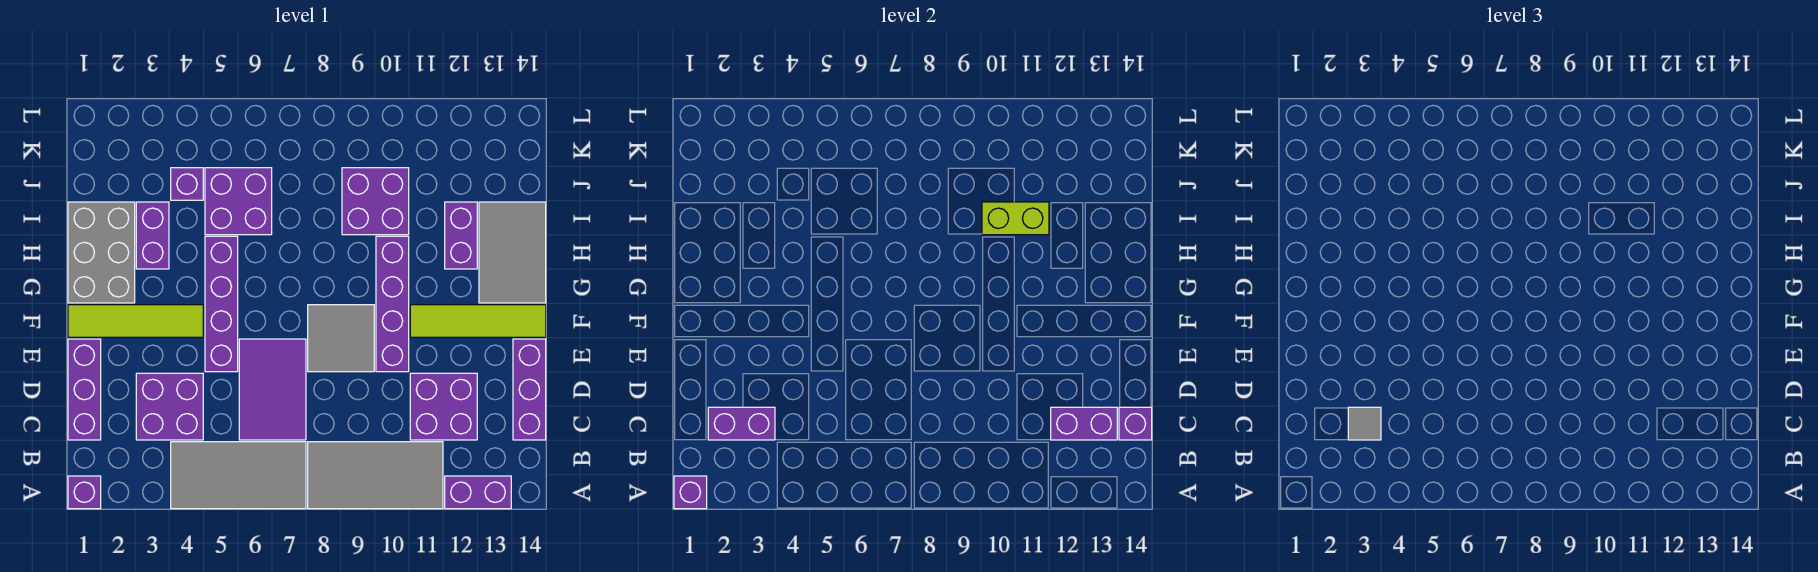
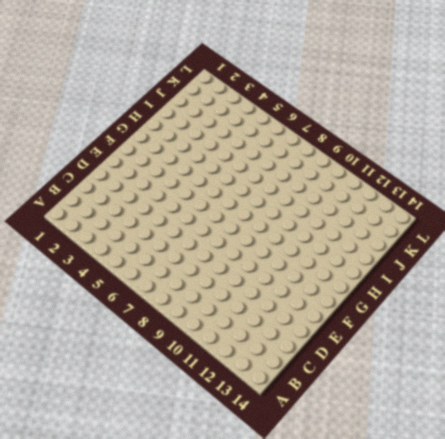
none -> purple 1x1 brick [68,476,101,509]
none -> grey 2x4 tile [171,442,306,509]
none -> grey 2x4 tile [308,442,443,509]

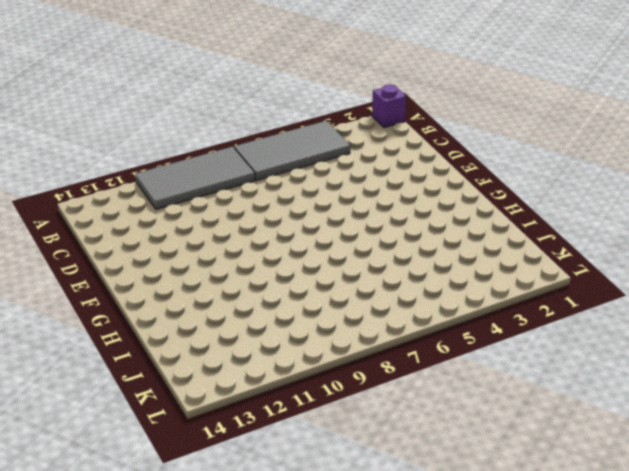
none -> purple 1x2 brick [445,476,511,509]
none -> purple 1x3 brick [68,339,101,440]
none -> purple 2x2 brick [136,373,203,440]

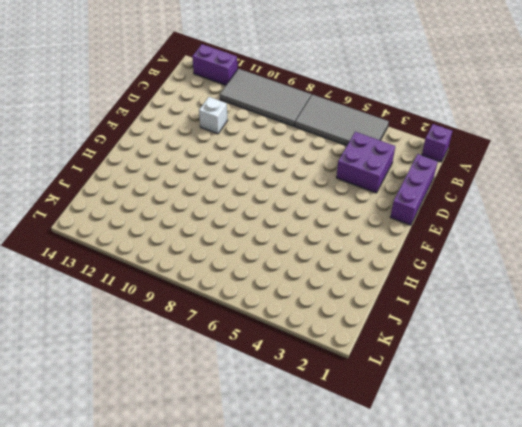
white 1x1 brick [199,97,228,134] -> purple 2x2 brick [410,373,477,440]
none -> purple 2x3 tile [239,339,306,440]
none -> purple 1x3 brick [513,339,546,440]
none -> purple 1x4 brick [205,236,238,372]

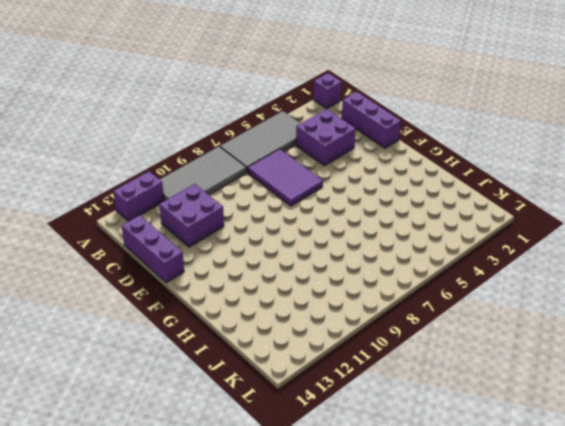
none -> purple 1x4 brick [205,236,238,372]
none -> grey 2x2 tile [308,305,374,372]
none -> purple 1x4 brick [376,236,409,372]

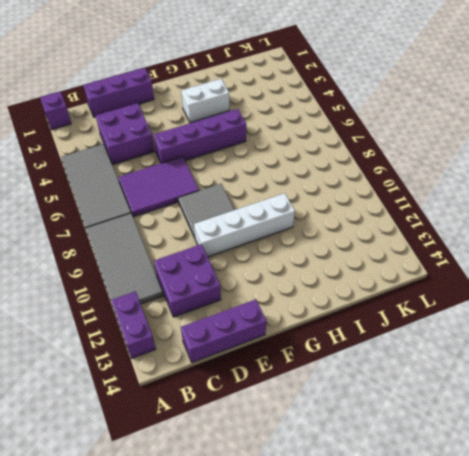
white 1x4 brick [194,193,295,257] -> purple 1x4 brick [376,236,409,372]
white 1x2 brick [181,79,229,123] -> purple 1x2 brick [136,202,169,269]
none -> lime 1x4 tile [68,305,203,337]
none -> lime 1x4 tile [410,305,546,337]
none -> grey 2x3 brick [68,202,135,303]

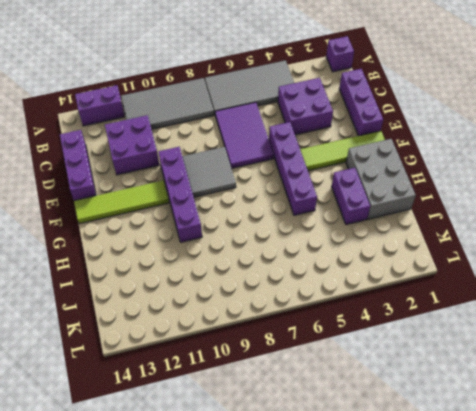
none -> grey 2x3 tile [479,202,546,303]
none -> purple 1x2 brick [445,202,477,269]
none -> purple 2x2 brick [205,168,272,235]

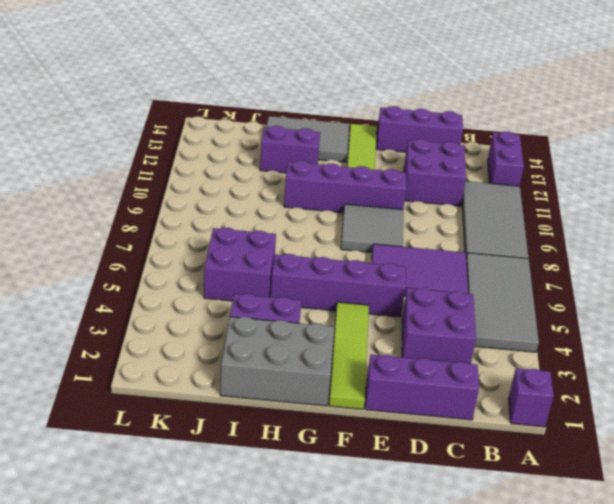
none -> purple 2x2 brick [342,168,409,235]
none -> purple 1x1 brick [171,168,203,200]
none -> purple 1x1 brick [674,476,707,509]

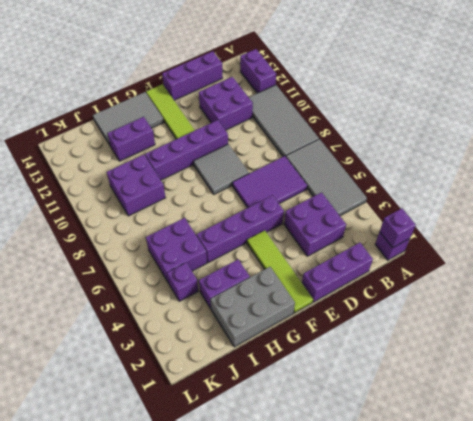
none -> purple 1x2 brick [708,407,775,440]
none -> purple 1x2 brick [1051,407,1117,440]
none -> purple 1x1 brick [1119,407,1152,440]

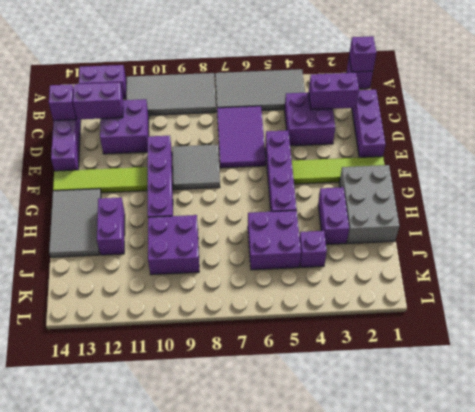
none -> lime 1x2 brick [982,202,1049,235]
none -> grey 1x1 tile [1348,407,1381,440]

